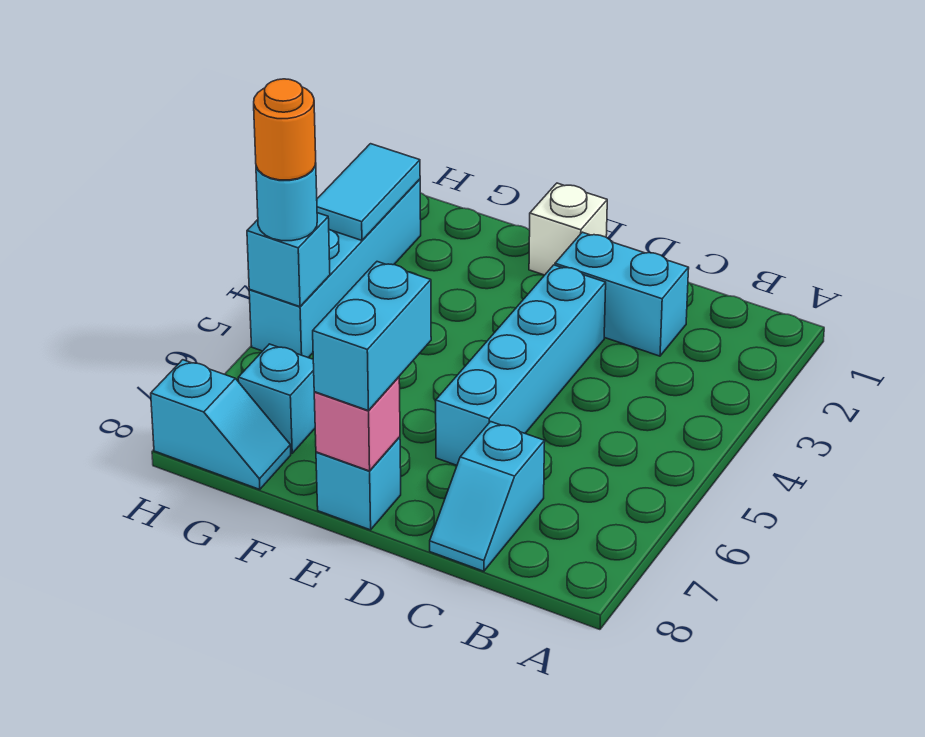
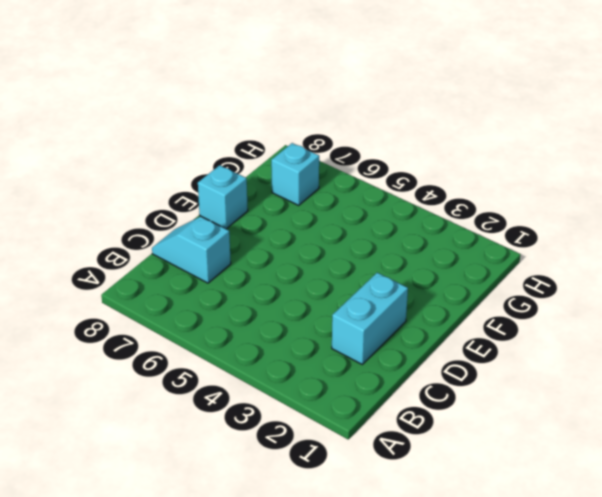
none -> cyan 1x4 brick [436,265,606,465]
none -> white 1x1 brick [529,183,607,275]
none -> cyan 1x2 slope [151,360,291,489]

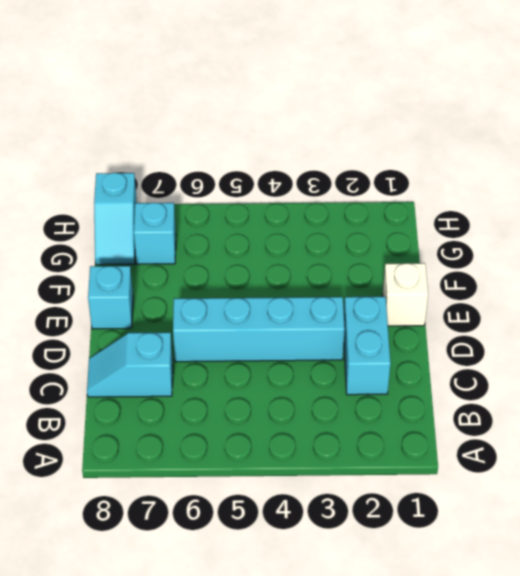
none -> cyan 1x4 brick [249,179,421,358]
none -> pink 1x1 brick [314,377,400,471]
none -> cyan 1x2 tile [317,144,420,240]

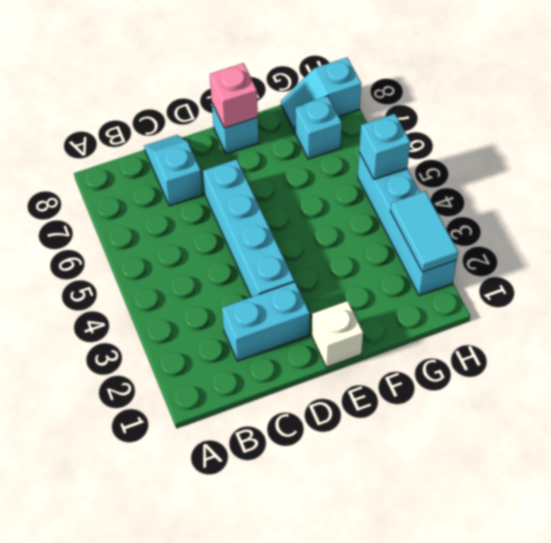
none -> cyan 1x2 brick [313,262,431,411]
none -> cyan 1x1 round brick [256,163,317,241]
none -> orange 1x1 round brick [254,79,316,180]

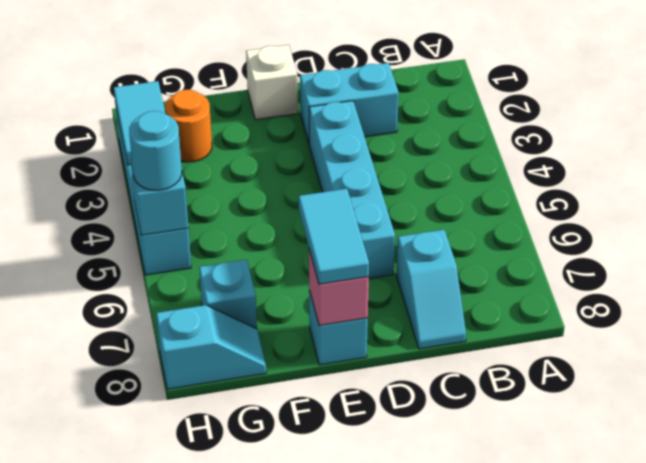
cyan 1x2 tile [299,189,369,284] -> cyan 1x2 brick [313,262,431,411]
orange 1x1 round brick [165,90,212,162] -> orange 1x1 round brick moved to [254,79,316,180]

